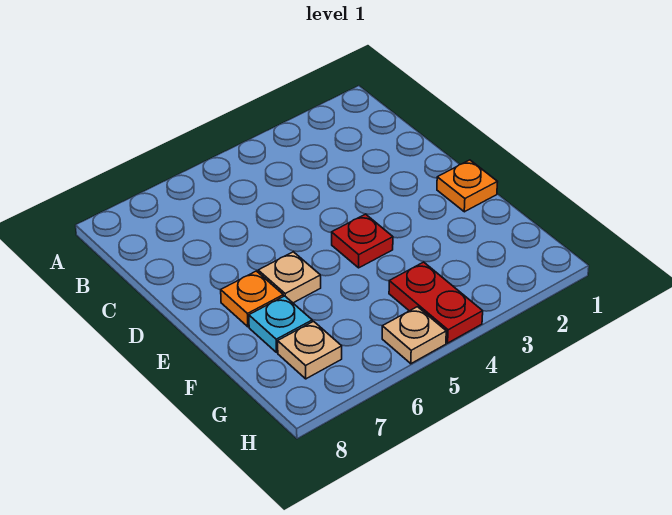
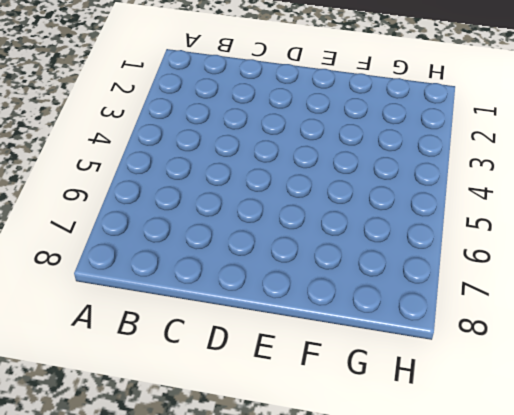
none -> orange 1x1 plate [437,160,497,212]
none -> red 1x1 plate [332,214,393,268]

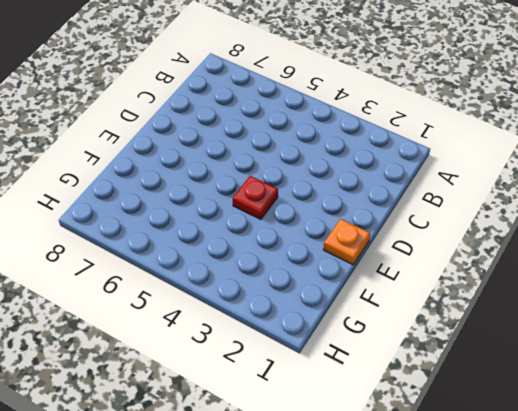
none -> tan 1x1 plate [258,252,321,303]
none -> orange 1x1 plate [221,271,283,327]

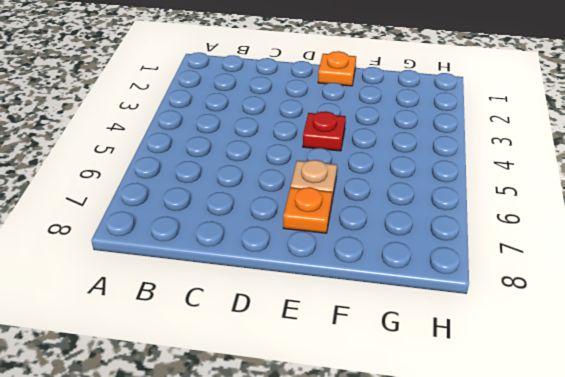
none -> cyan 1x1 plate [249,296,312,352]
none -> red 1x2 plate [389,262,483,343]

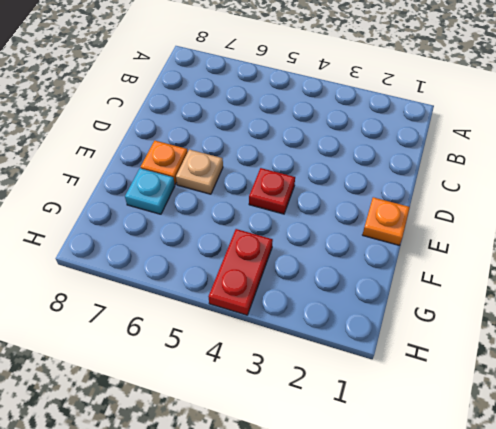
none -> tan 1x1 plate [278,321,342,379]
none -> tan 1x1 plate [382,307,446,364]

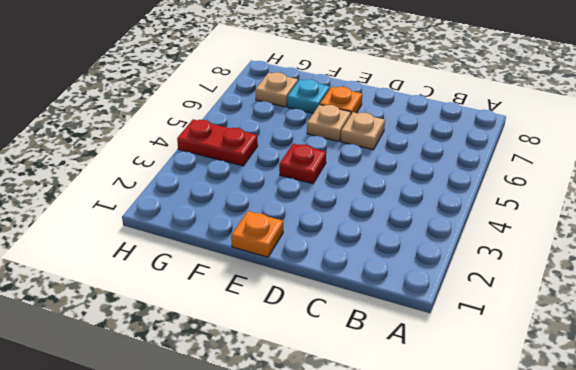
tan 1x1 plate [341,112,385,150] -> tan 1x1 plate moved to [382,307,446,364]

